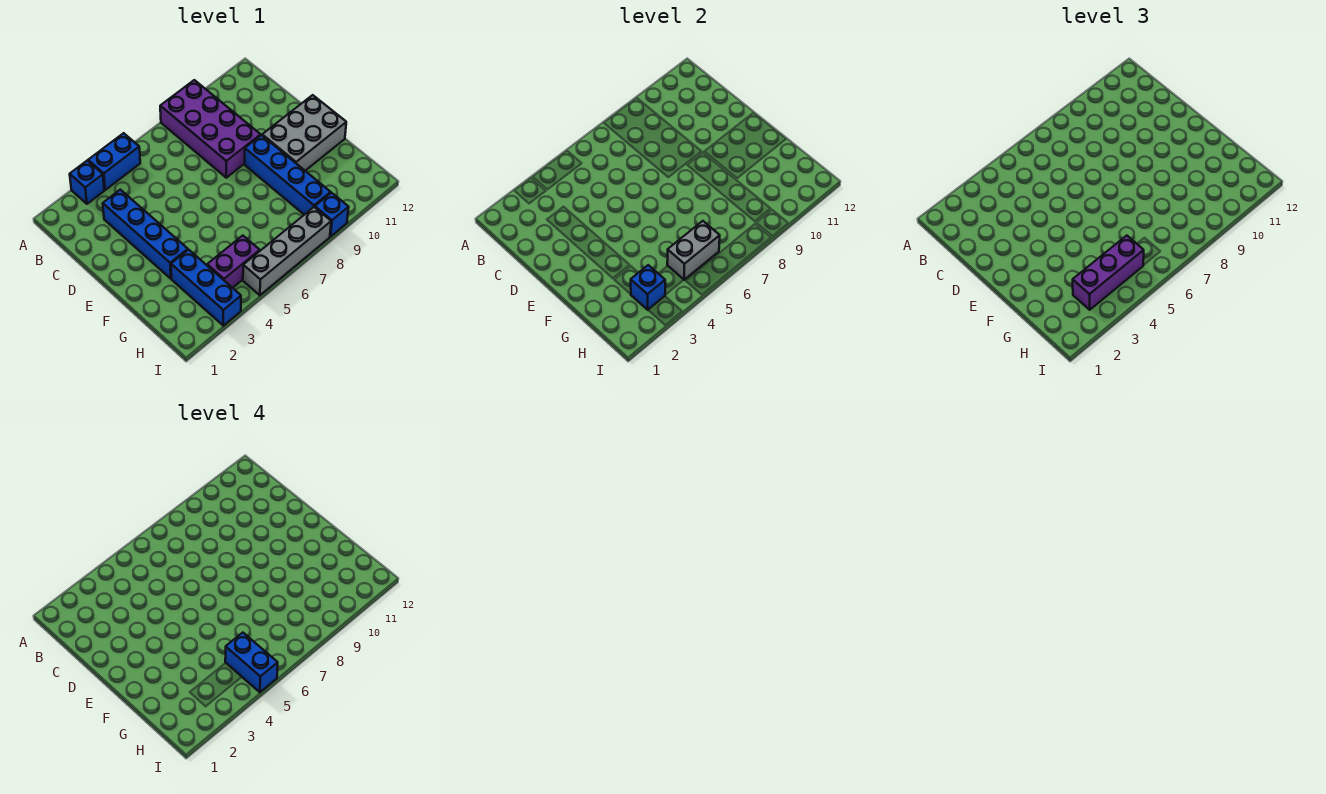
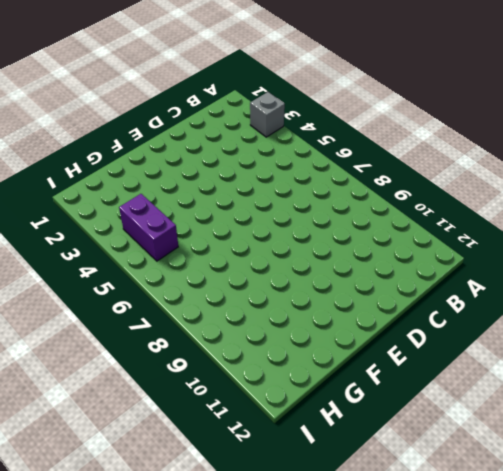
grey 1x1 brick [250,92,285,137] -> blue 1x1 brick [70,161,104,204]
none -> blue 1x2 brick [88,133,140,190]
none -> purple 2x4 brick [160,80,261,178]
none -> blue 1x4 brick [103,190,188,279]

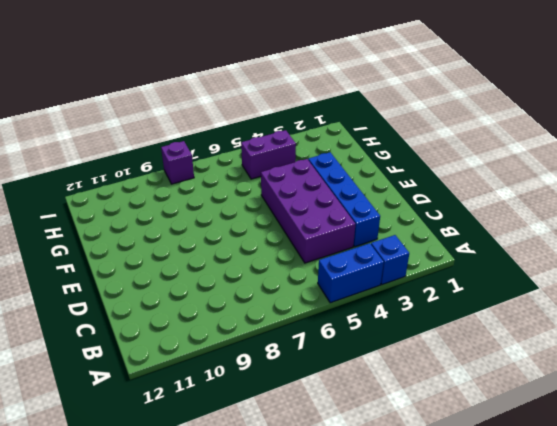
purple 2x4 brick [261,159,355,263] -> purple 2x4 brick moved to [160,80,261,178]
purple 1x1 brick [161,141,194,184] -> grey 1x4 brick [243,207,331,295]
none -> blue 1x4 brick [245,135,331,215]
none -> grey 2x3 brick [262,95,346,171]
none -> blue 1x3 brick [171,250,241,326]

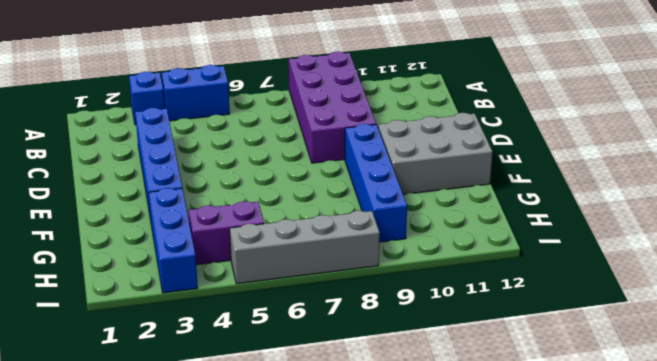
none -> blue 1x1 brick [315,193,349,236]
none -> blue 1x1 brick [631,265,665,310]
none -> grey 1x2 brick [667,221,720,280]

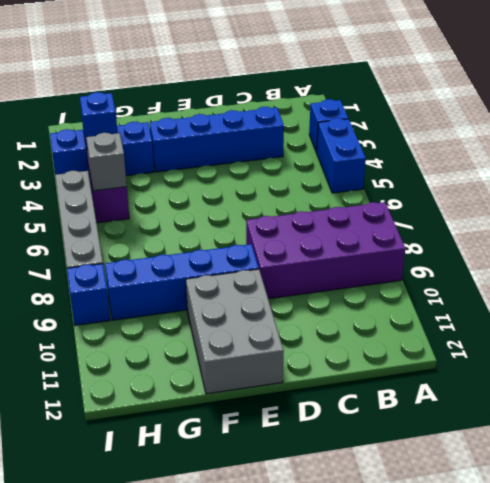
grey 1x1 brick [86,133,127,191] -> grey 1x2 brick [667,221,720,280]
none -> purple 1x3 brick [1073,236,1144,310]
none -> blue 1x2 brick [225,633,278,692]

